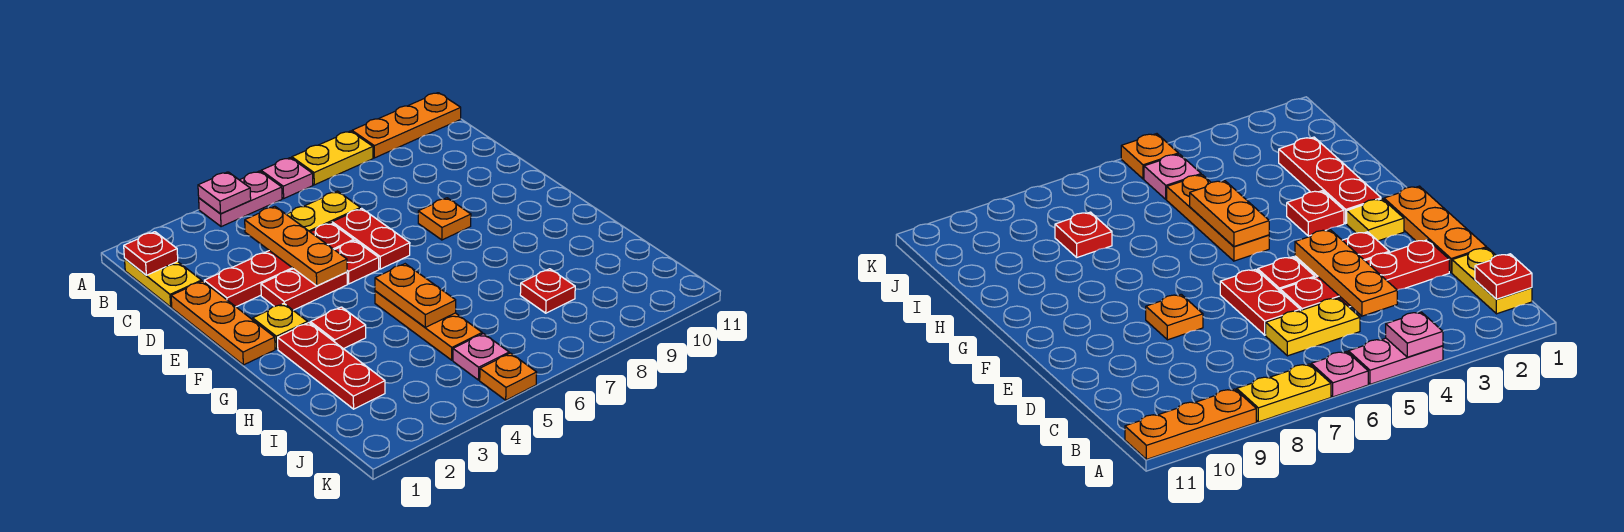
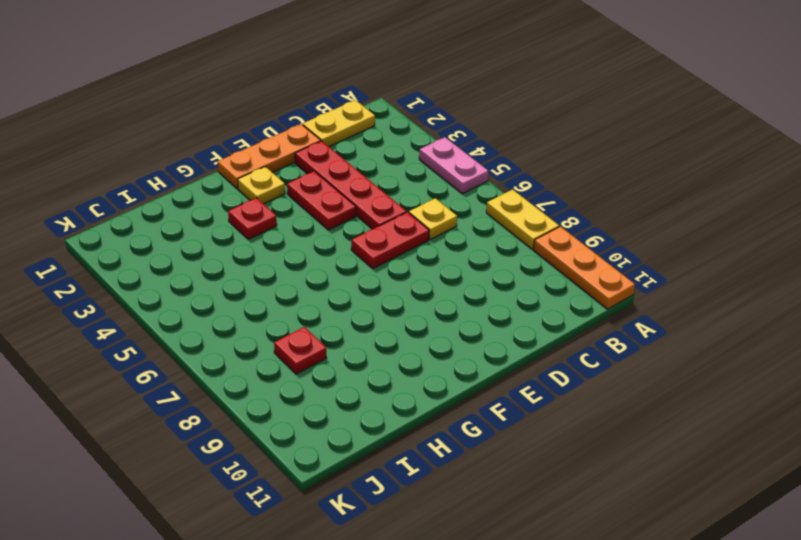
yellow 1x1 plate [409,198,457,240] -> yellow 1x2 plate [286,191,360,232]
none -> pink 1x1 plate [261,158,313,198]
none -> red 1x1 plate [335,240,379,284]
none -> orange 1x1 plate [418,198,471,240]

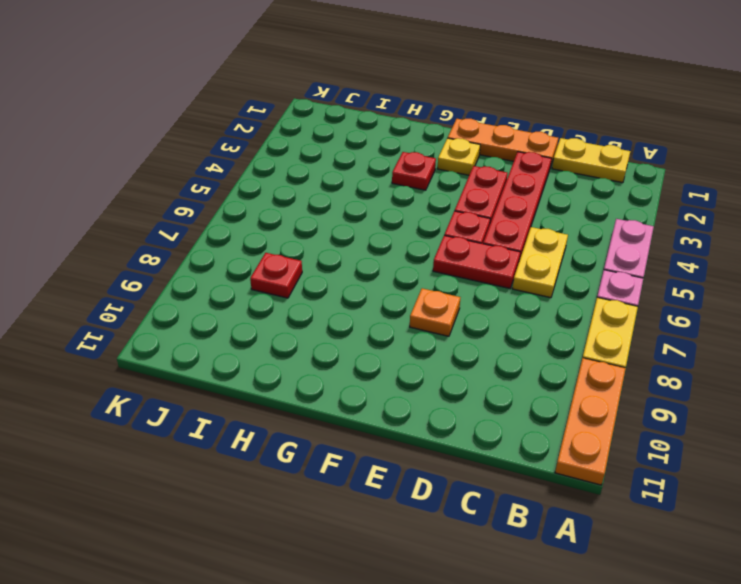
none -> red 1x3 plate [278,323,385,409]
none -> orange 1x3 plate [375,291,482,360]
none -> pink 1x1 plate [453,334,509,380]

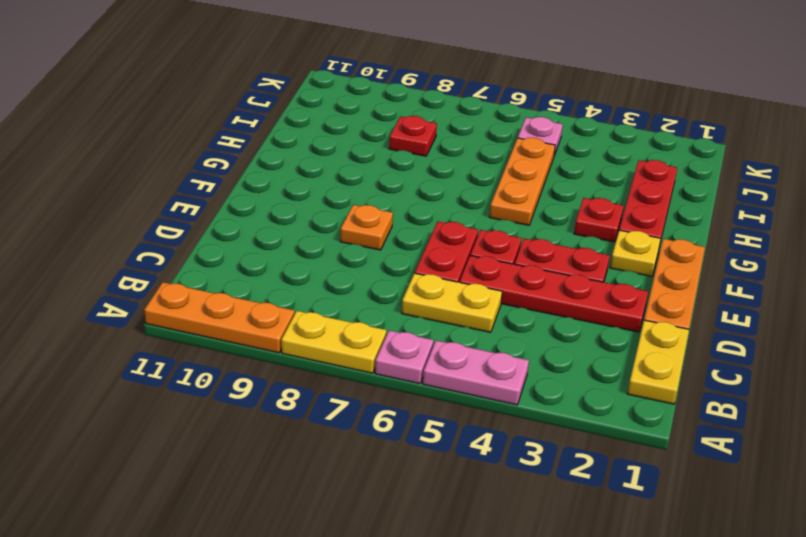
none -> orange 1x1 plate [480,353,537,400]
none -> pink 1x1 plate [198,172,251,214]
none -> red 1x1 plate [124,232,178,275]

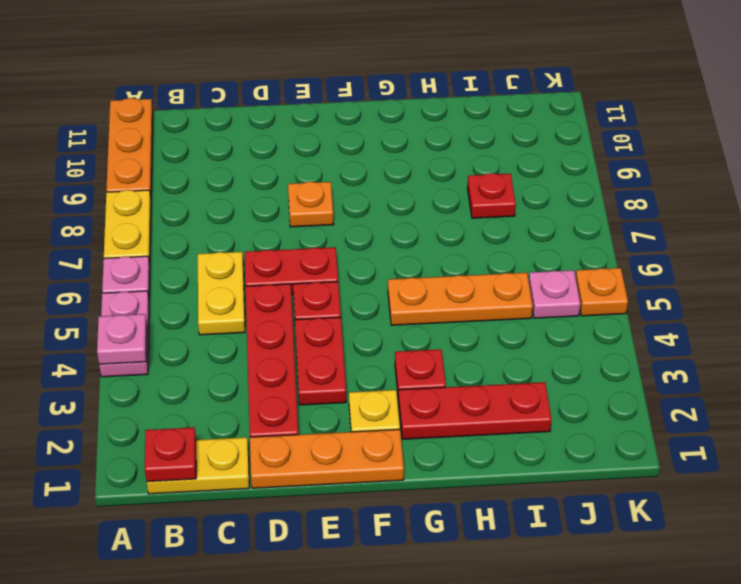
none -> orange 1x3 plate [245,206,347,286]
none -> orange 1x2 plate [375,264,456,327]

